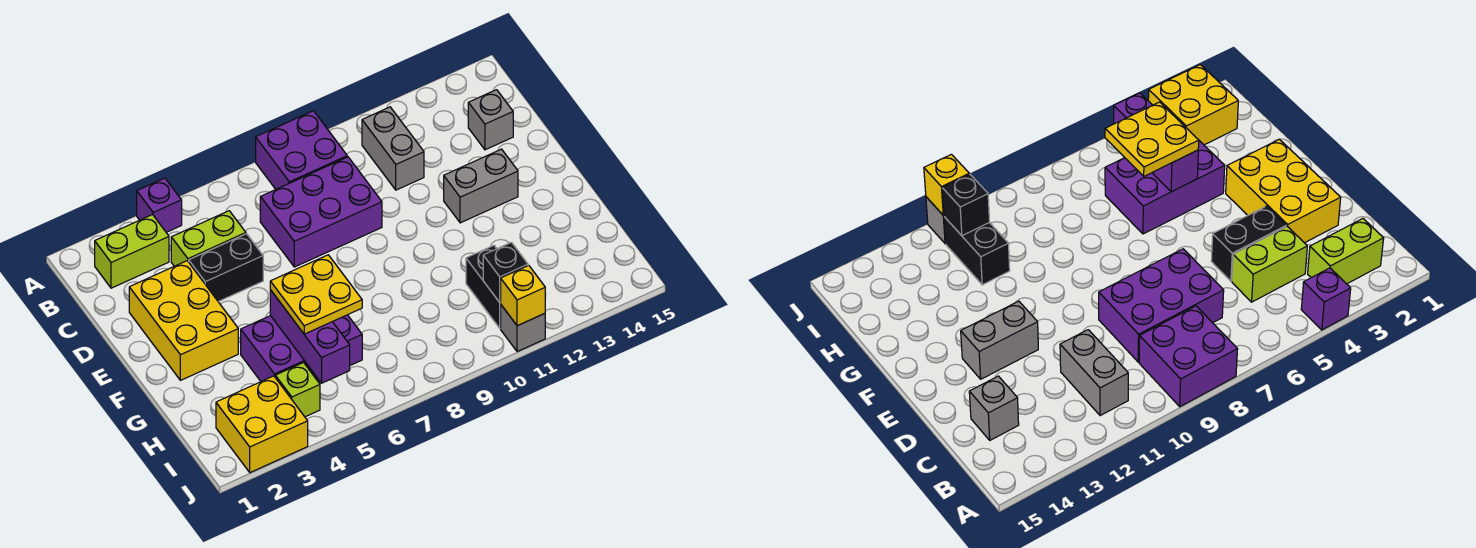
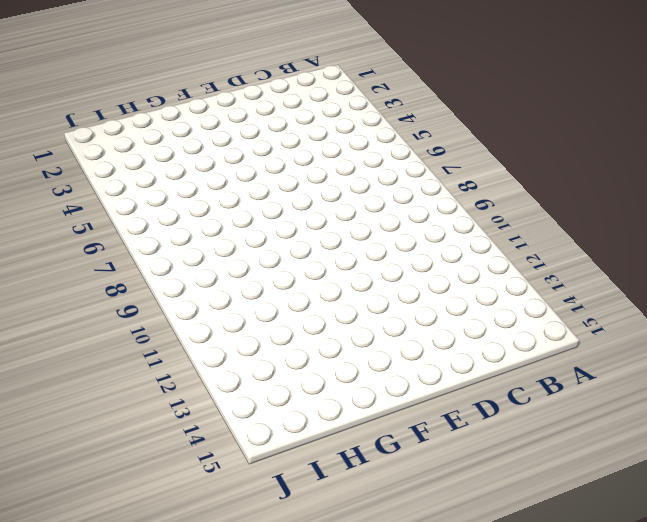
none -> purple 1x1 brick [137,178,182,232]
none -> purple 2x2 brick [256,111,347,189]
none -> lime 1x2 brick [95,215,169,288]

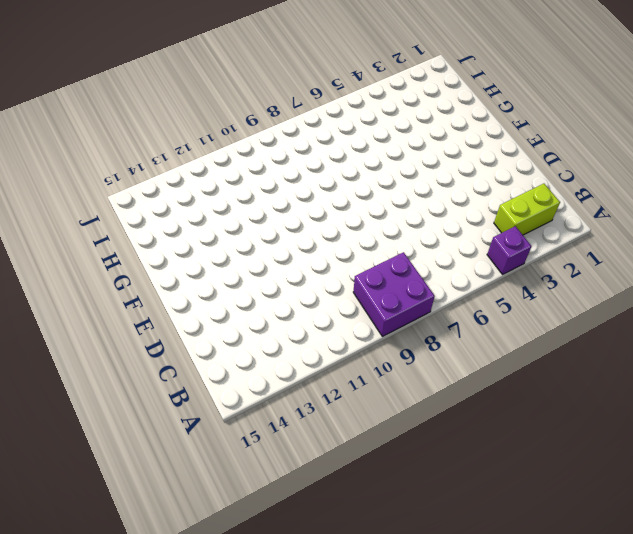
none -> grey 1x2 brick [362,107,424,190]
none -> lime 1x2 brick [171,211,246,266]
none -> purple 2x3 brick [260,157,382,267]

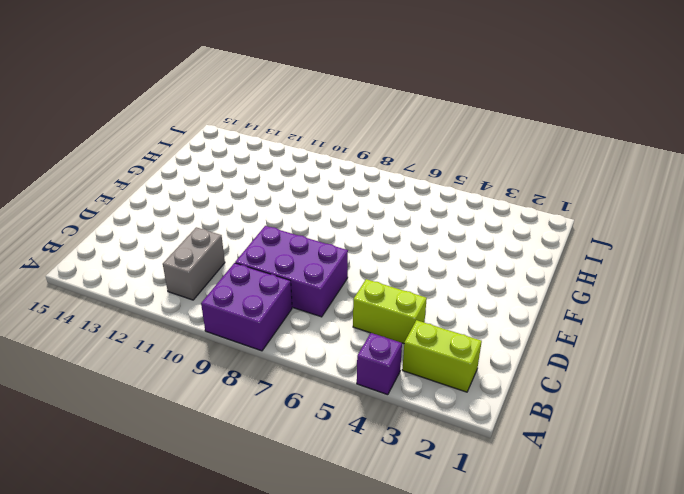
none -> grey 1x1 brick [468,90,513,150]
none -> yellow 2x3 brick [129,261,238,380]
none -> black 1x2 brick [189,234,263,302]

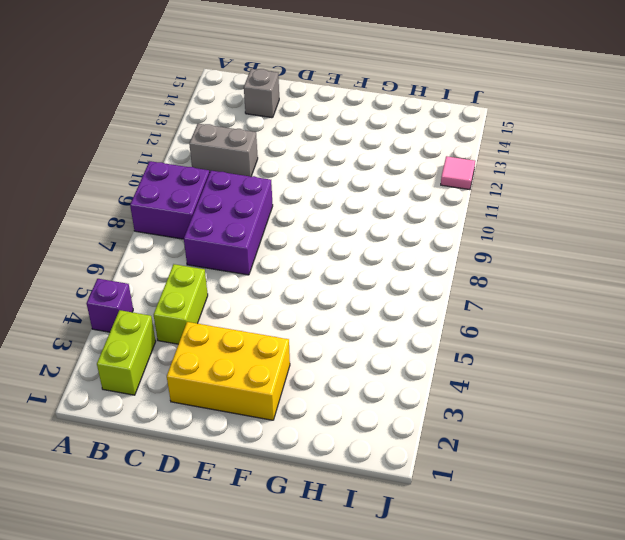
pink 1x1 tile [441,156,475,190] -> none
none -> black 1x2 brick [189,234,263,302]
none -> grey 1x2 brick [444,149,518,223]
none -> purple 2x3 brick [241,315,362,381]

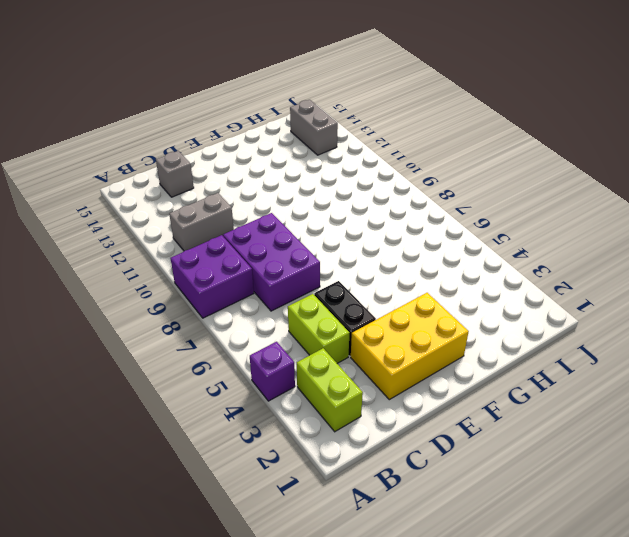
grey 1x2 brick [290,100,338,155] -> grey 1x2 brick moved to [444,149,518,223]
none -> purple 2x3 brick [241,315,362,381]
none -> black 1x2 brick [466,245,501,328]
none -> yellow 2x2 brick [216,376,308,473]

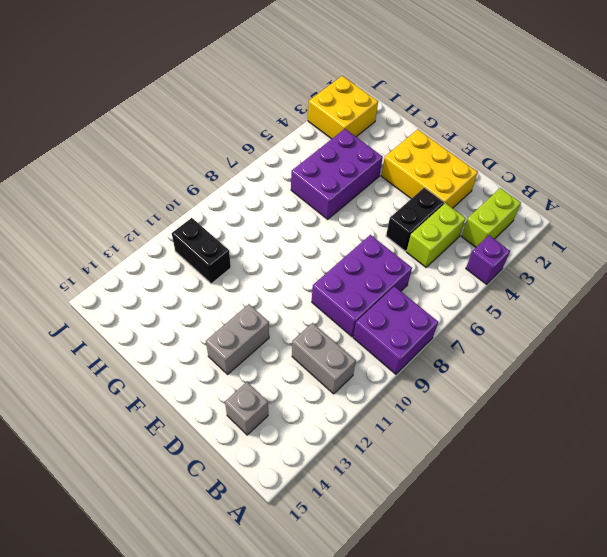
none -> lime 1x1 brick [275,363,320,417]
none -> grey 1x1 brick [501,305,545,352]
none -> purple 1x3 brick [270,290,350,383]

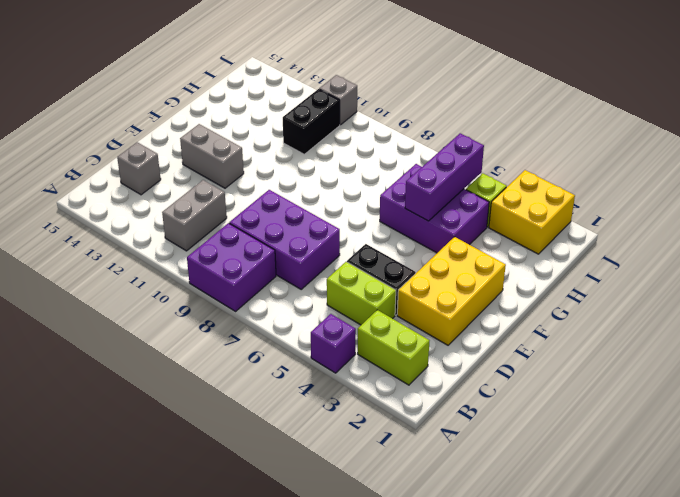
none -> black 1x1 brick [483,242,528,302]
none -> yellow 1x1 brick [500,265,545,326]
none -> yellow 2x2 plate [270,255,362,334]

